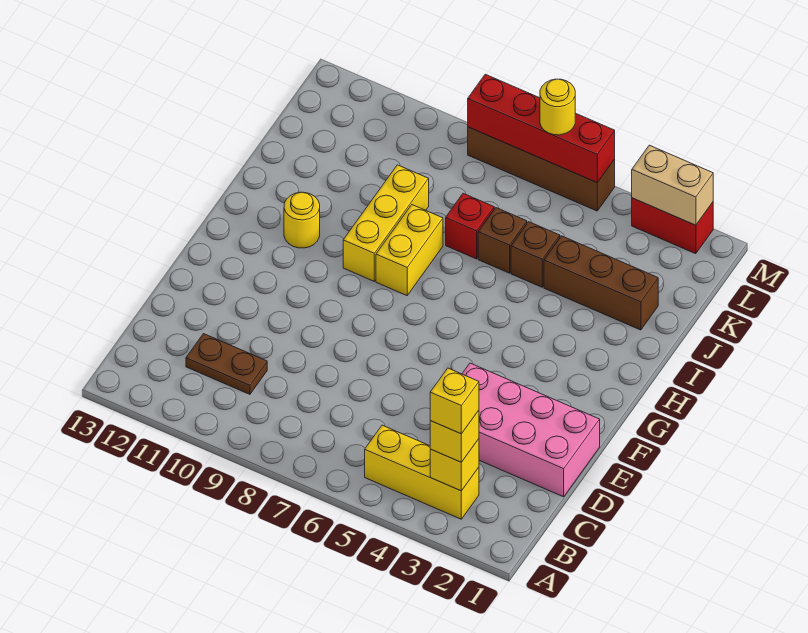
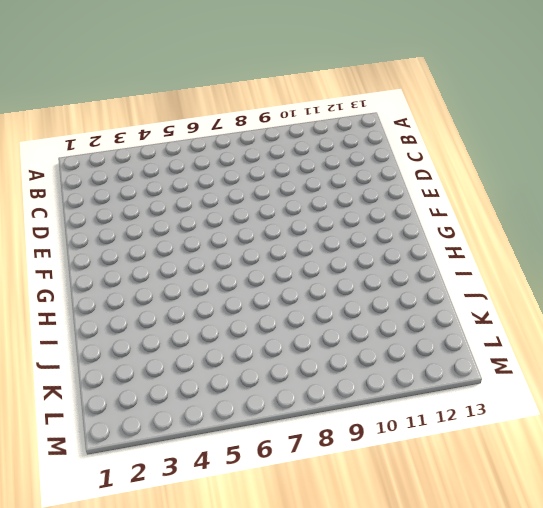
none -> yellow 1x3 brick [365,425,479,519]
none -> brown 1x2 plate [186,334,267,394]
none -> pink 2x4 brick [462,363,600,497]

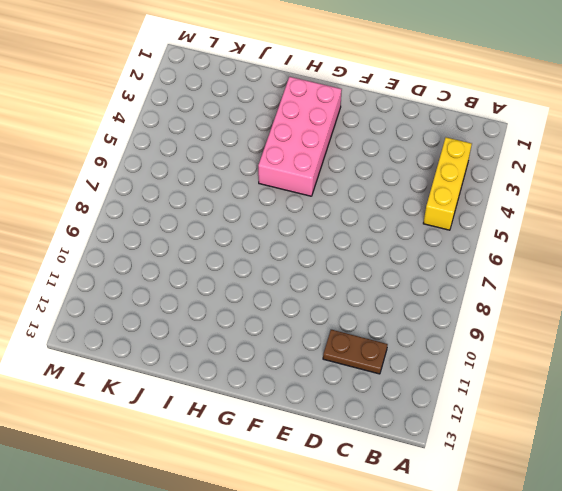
brown 1x2 plate [323,330,388,374] -> brown 1x2 plate turned to [186,334,267,394]
pink 2x4 brick [258,77,342,196] -> pink 2x4 brick moved to [462,363,600,497]
none -> yellow 1x2 brick [376,205,443,296]
none -> yellow 1x3 brick [343,165,429,281]
none -> yellow 1x1 round brick [284,192,320,248]

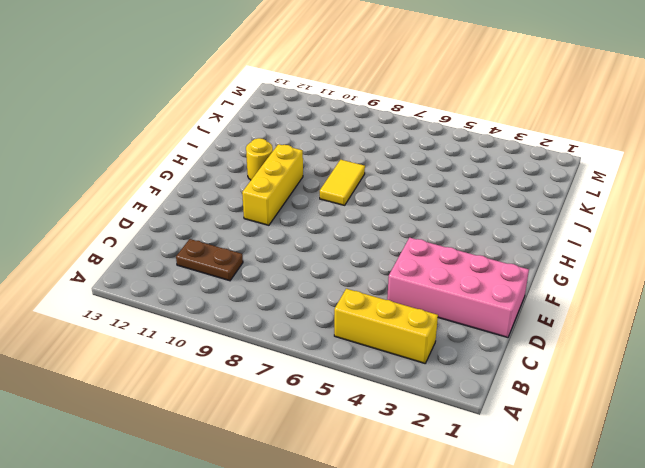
yellow 1x3 brick [242,144,303,225] -> yellow 1x3 brick moved to [343,165,429,281]
yellow 1x2 tile [320,160,365,205] -> yellow 1x2 brick [376,205,443,296]
none -> brown 1x3 brick [544,236,658,330]
none -> brown 1x1 brick [511,222,560,287]
none -> brown 1x1 brick [478,208,527,273]

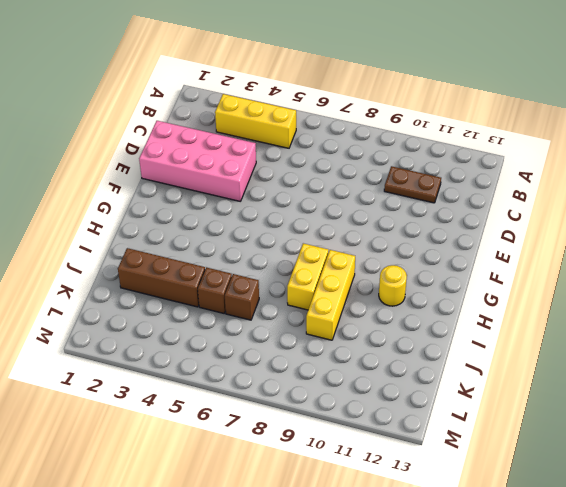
none -> red 1x1 brick [446,193,494,259]
none -> red 1x2 brick [632,198,713,254]
none -> brown 1x4 brick [468,127,615,211]

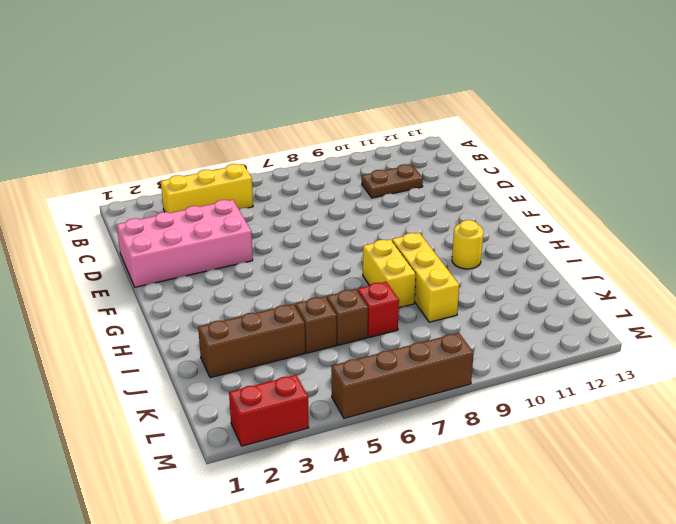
none -> yellow 1x1 brick [430,439,479,491]
none -> tan 1x2 brick [632,145,713,225]
none -> red 1x4 brick [468,74,615,182]

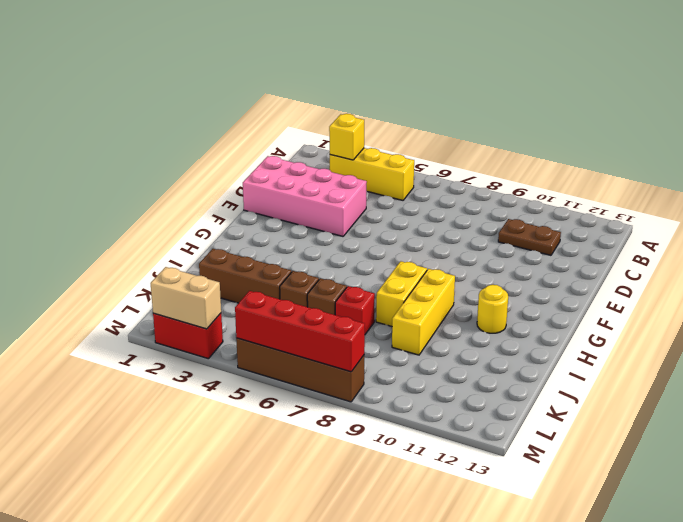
none -> yellow 1x1 brick [430,410,479,462]
none -> yellow 1x1 round brick [540,79,575,135]
none -> yellow 1x1 brick [430,368,479,434]

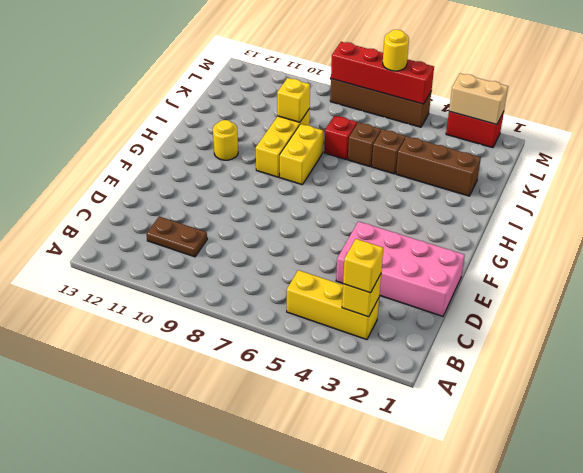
yellow 1x1 brick [277,78,310,122] -> yellow 1x1 brick moved to [430,368,479,434]

